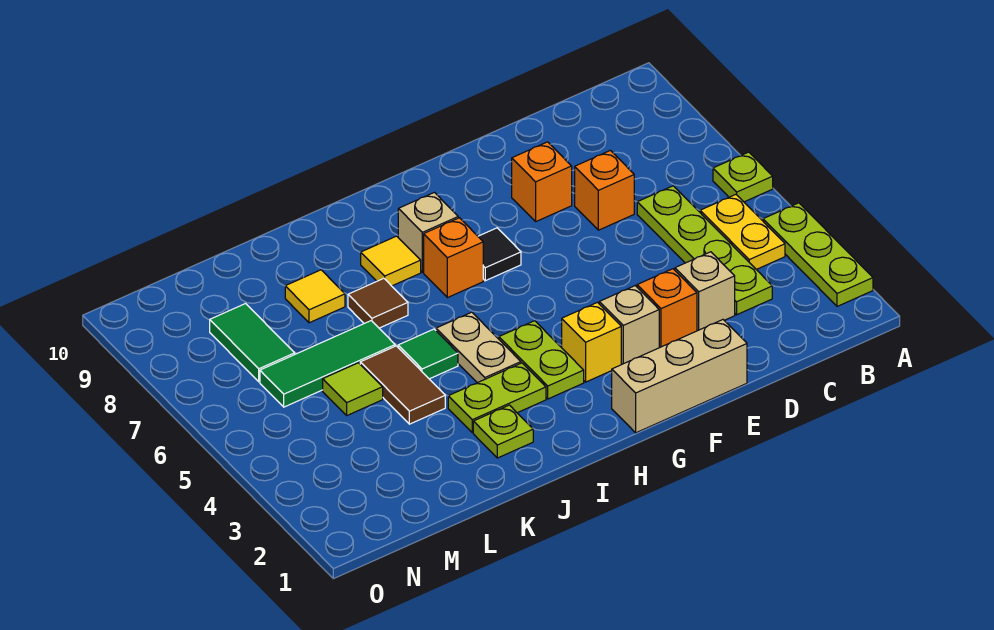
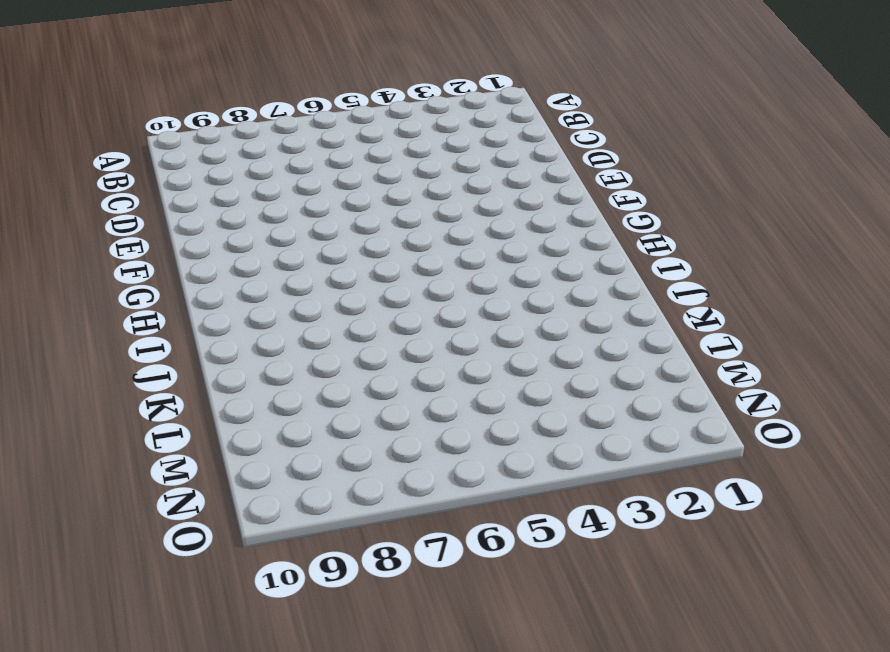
none -> lime 1x3 plate [763,203,873,306]
none -> lime 1x1 plate [713,152,773,202]
none -> yellow 1x2 plate [700,195,785,270]

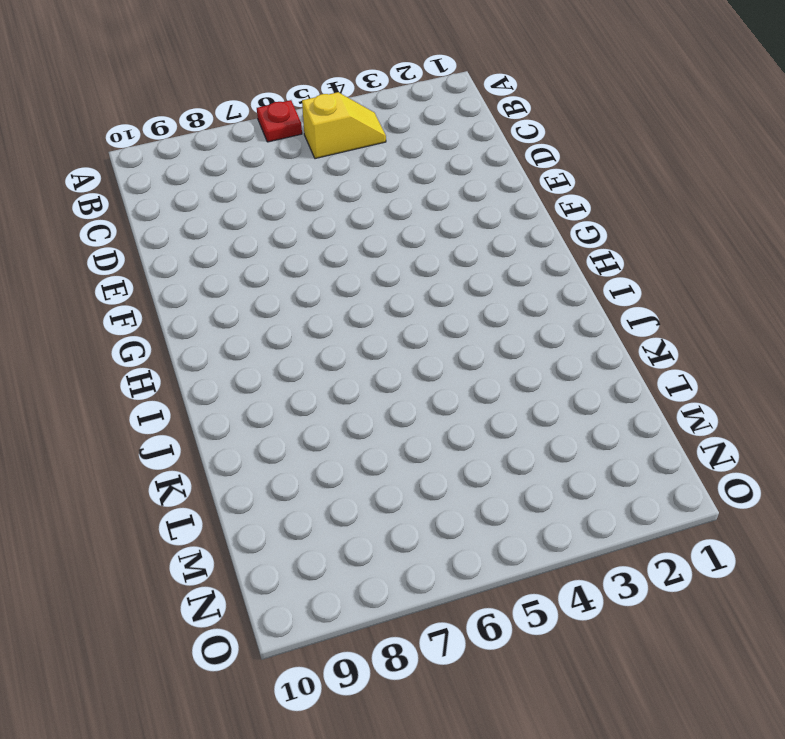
red 1x1 plate [257,100,302,142] -> lime 1x1 plate [713,152,773,202]
yellow 1x2 slope [302,92,386,159] -> yellow 1x2 plate [700,195,785,270]
none -> lime 1x3 plate [763,203,873,306]
none -> lime 1x4 plate [637,186,772,315]
none -> tan 1x1 brick [675,252,735,331]

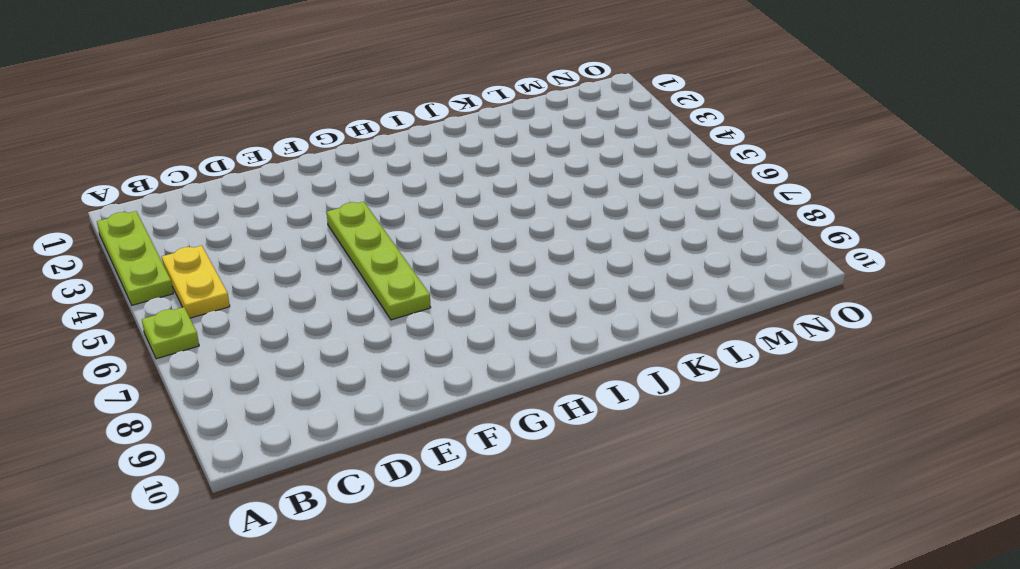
lime 1x4 plate [327,202,431,320] -> lime 1x4 plate moved to [637,186,772,315]
none -> tan 1x1 brick [675,252,735,331]
none -> orange 1x1 brick [575,150,634,230]
none -> tan 1x3 brick [612,320,747,433]

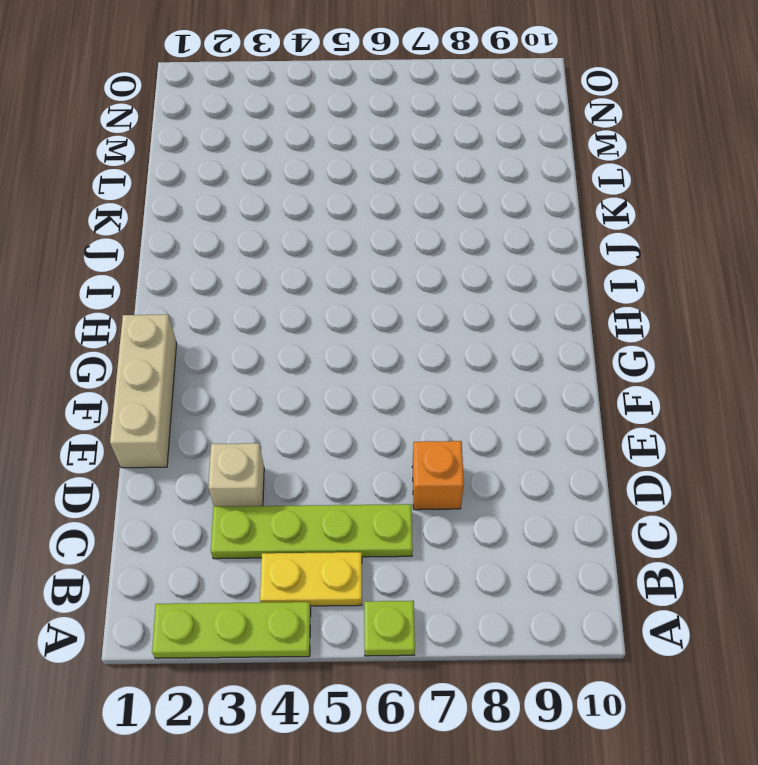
none -> orange 1x1 brick [637,269,697,347]
none -> orange 1x1 brick [512,142,572,221]
none -> tan 1x1 brick [599,286,659,364]

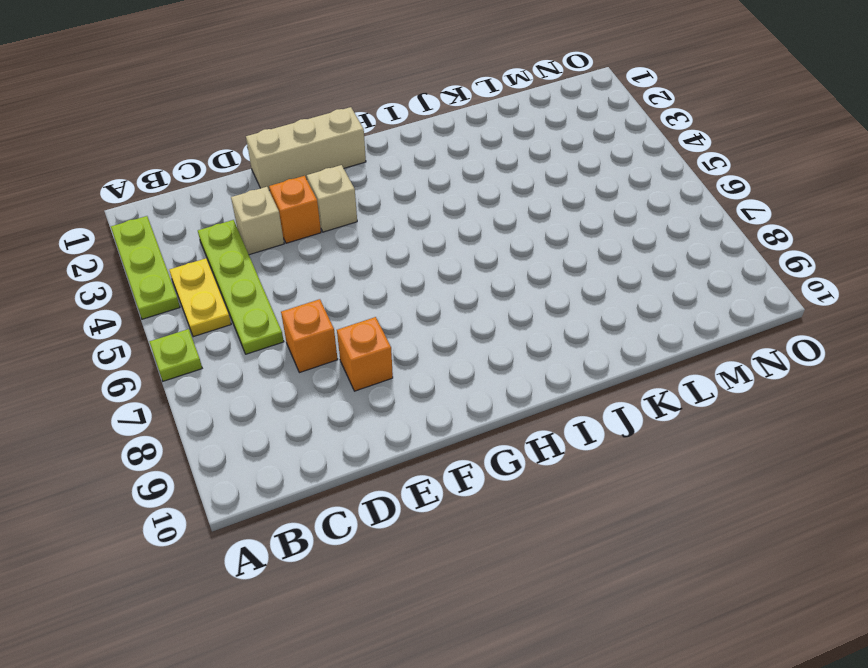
none -> yellow 1x1 brick [562,302,621,382]
none -> black 1x1 tile [478,228,521,281]
none -> lime 1x2 plate [499,321,584,399]

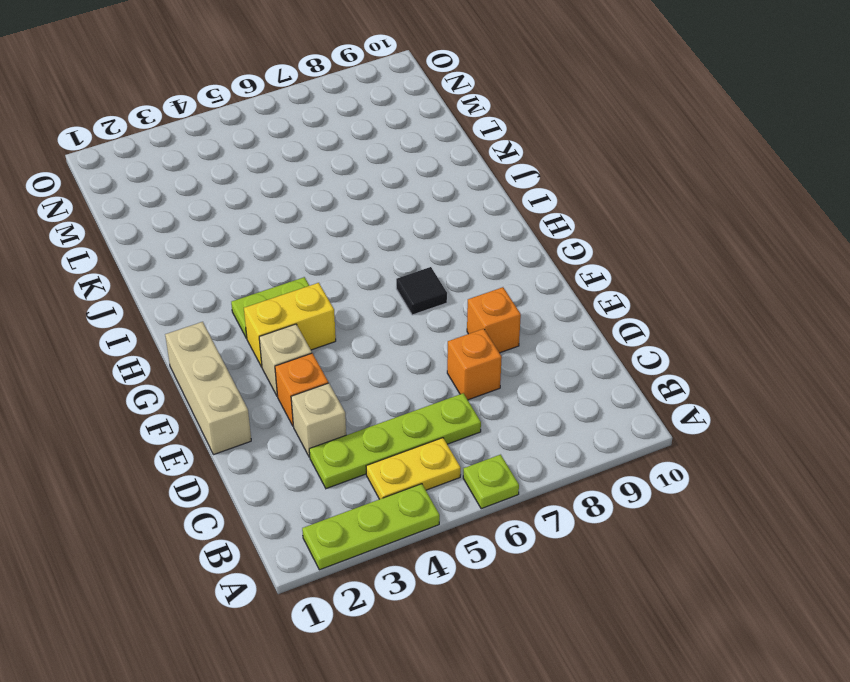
yellow 1x2 brick [244,283,336,367] -> yellow 1x1 brick [562,302,621,382]
none -> orange 1x1 brick [424,218,483,298]
none -> tan 1x1 brick [398,192,458,272]
none -> lime 1x2 plate [448,363,546,433]

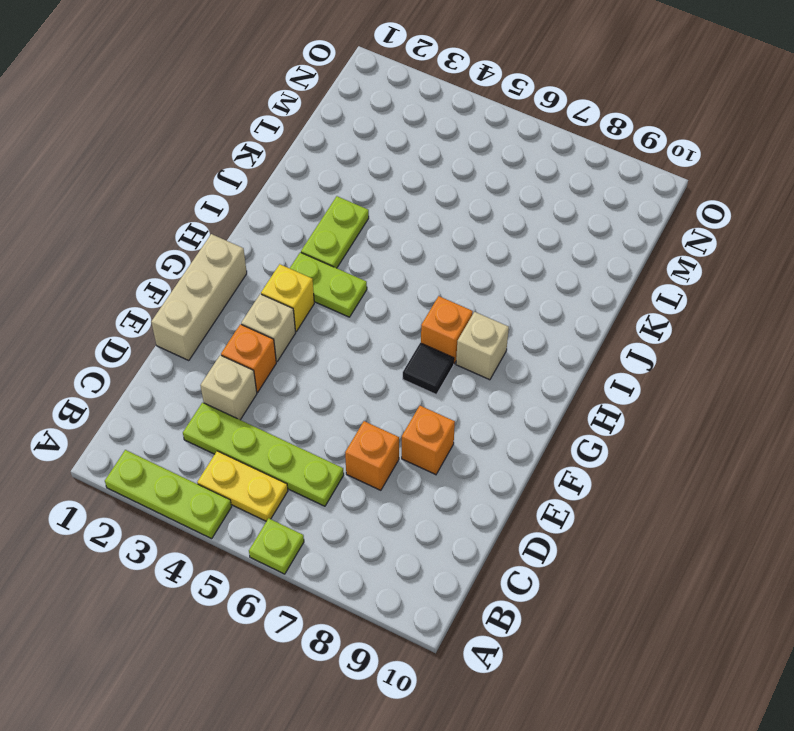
none -> tan 1x2 plate [436,312,521,383]
none -> yellow 1x1 tile [361,236,421,286]
none -> lime 1x1 plate [473,405,533,458]

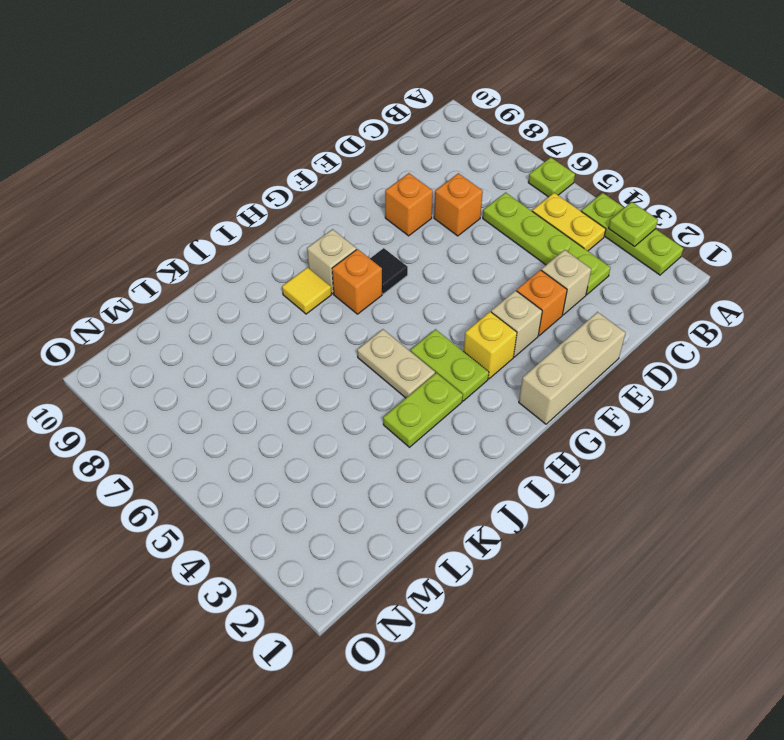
lime 1x1 plate [608,202,658,246] -> lime 1x1 plate moved to [473,405,533,458]
none -> green 1x1 tile [398,329,458,379]
none -> brown 1x1 tile [348,278,408,328]
none -> brown 1x2 tile [360,346,445,424]

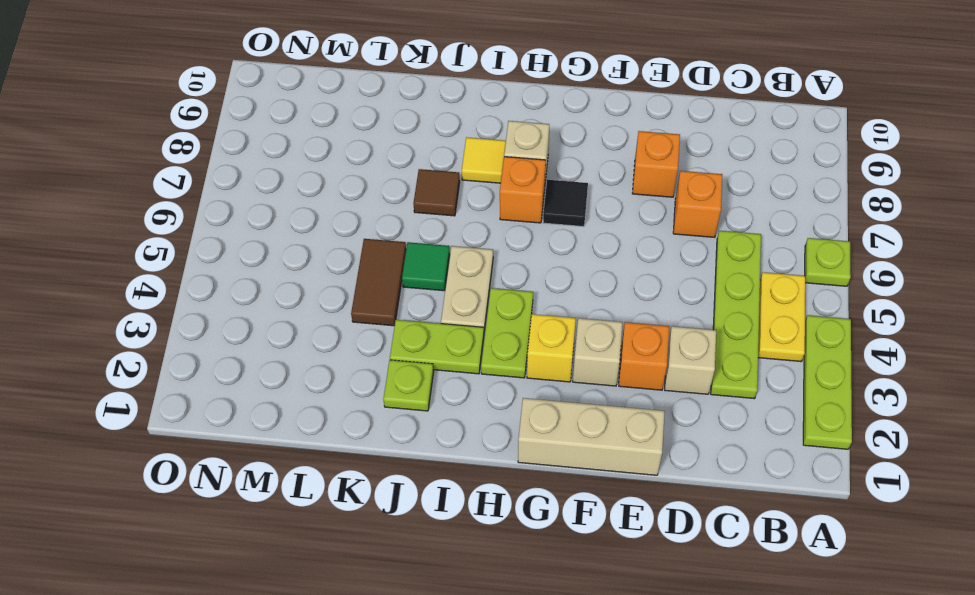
none -> green 1x3 tile [260,321,395,407]
none -> yellow 1x1 tile [285,270,345,323]
none -> lime 1x1 tile [323,363,383,415]

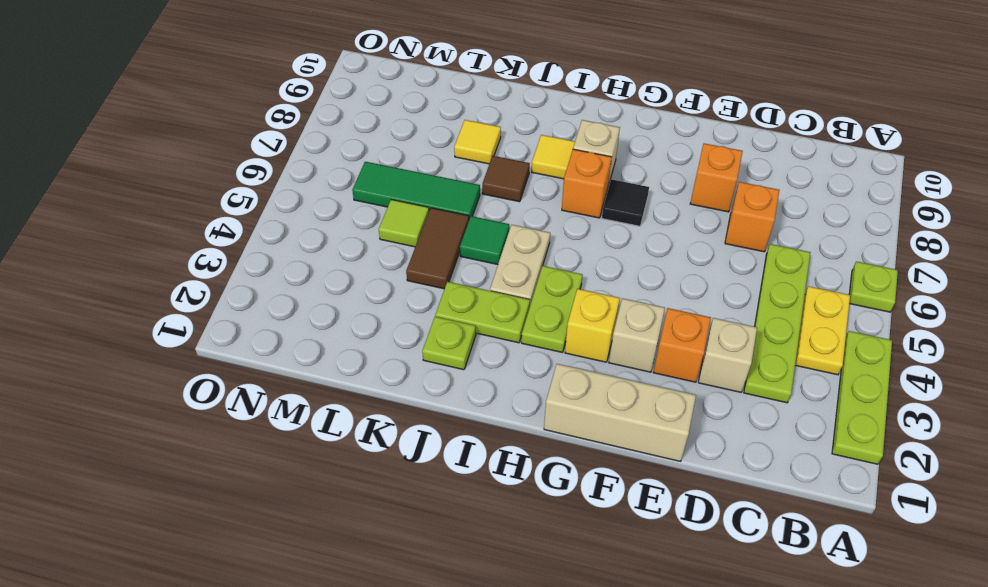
none -> green 1x2 tile [210,304,295,382]

